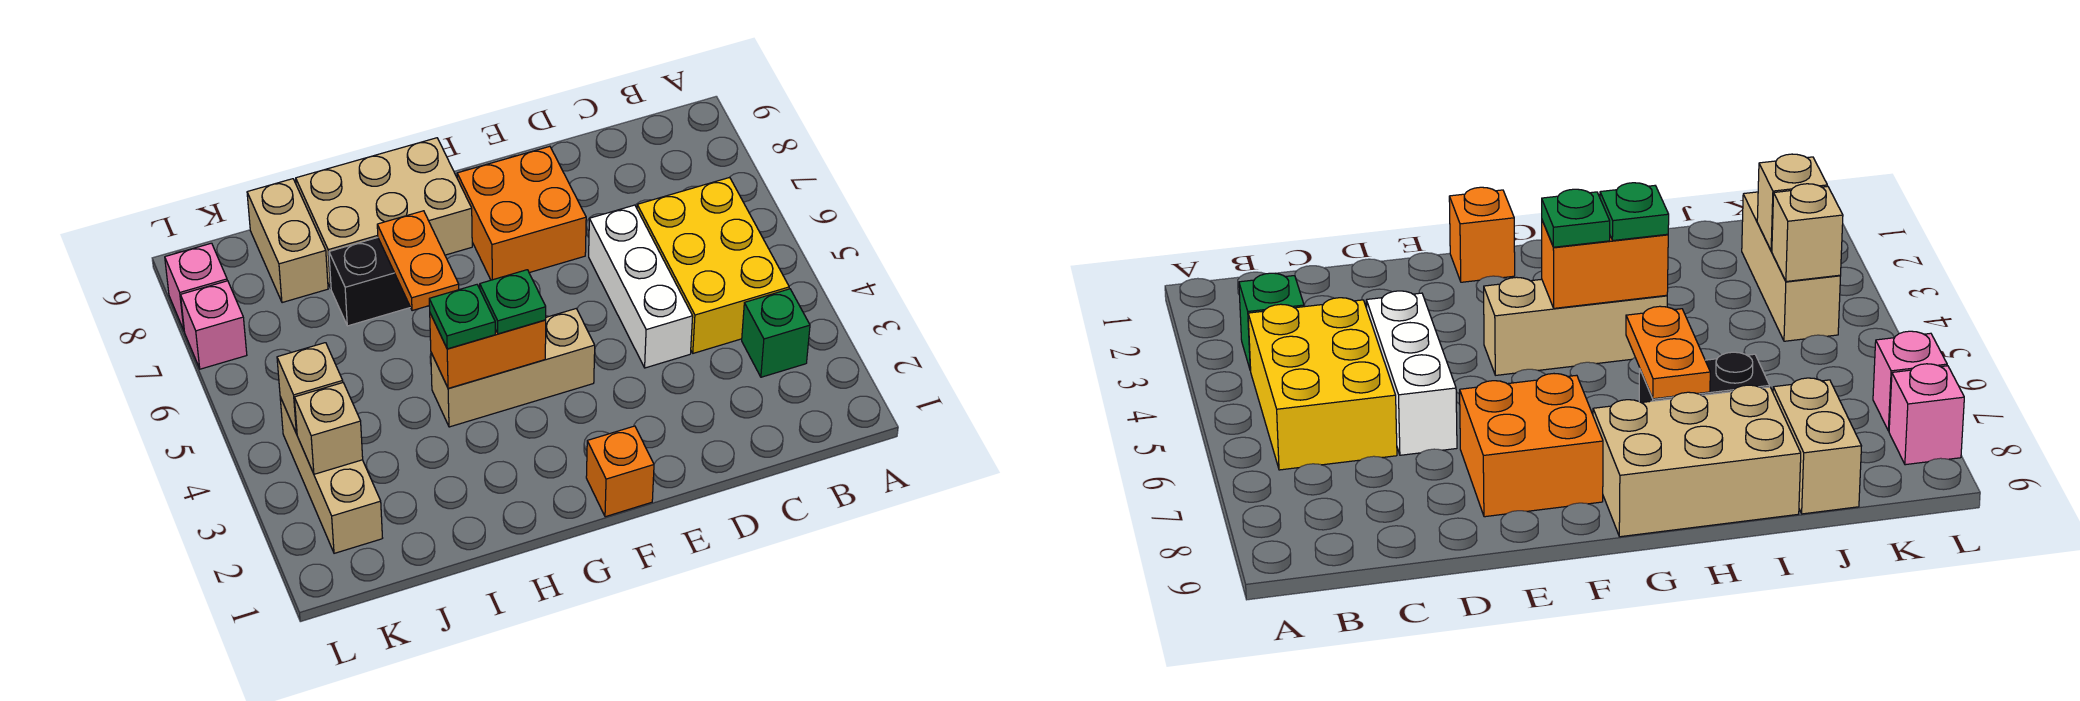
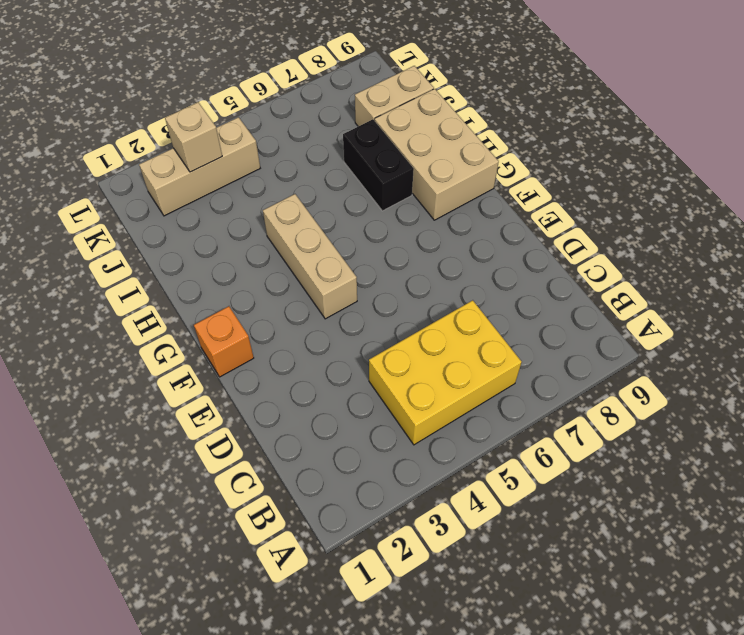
none -> green 1x1 brick [742,289,810,377]
none -> white 1x3 brick [589,205,693,368]
none -> orange 2x2 brick [457,146,586,280]

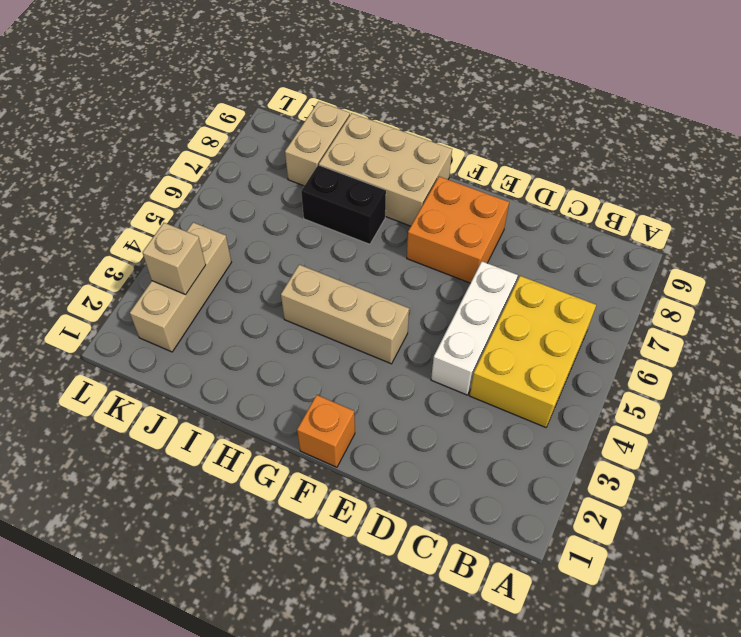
none -> green 1x1 brick [742,289,810,377]
none -> pink 1x1 brick [181,281,247,369]
none -> pink 1x1 brick [165,243,227,330]

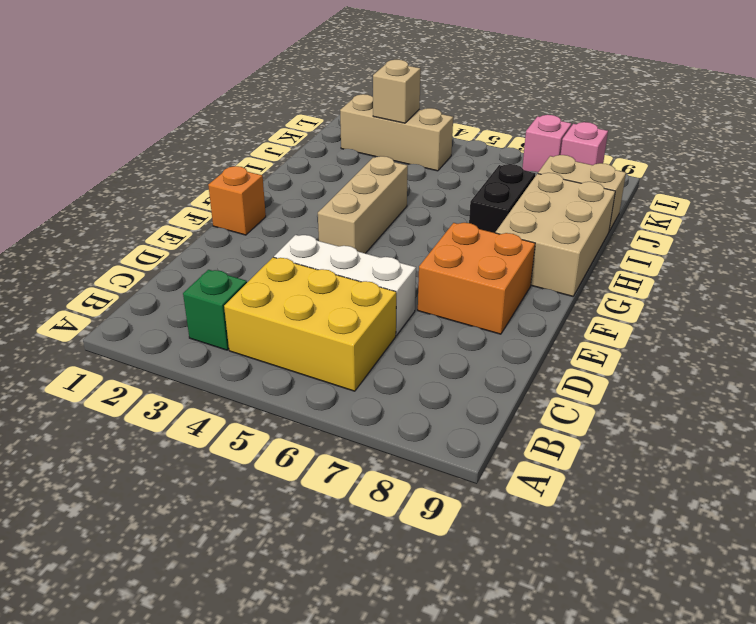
none -> orange 1x2 brick [430,314,546,388]
none -> orange 1x2 plate [377,211,459,311]
none -> tan 1x1 brick [277,343,343,434]

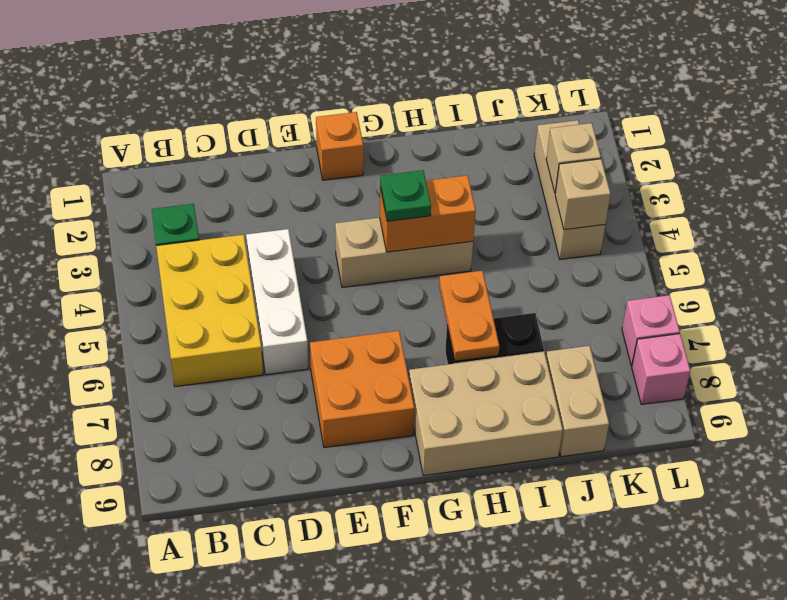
none -> green 1x1 plate [429,285,495,349]

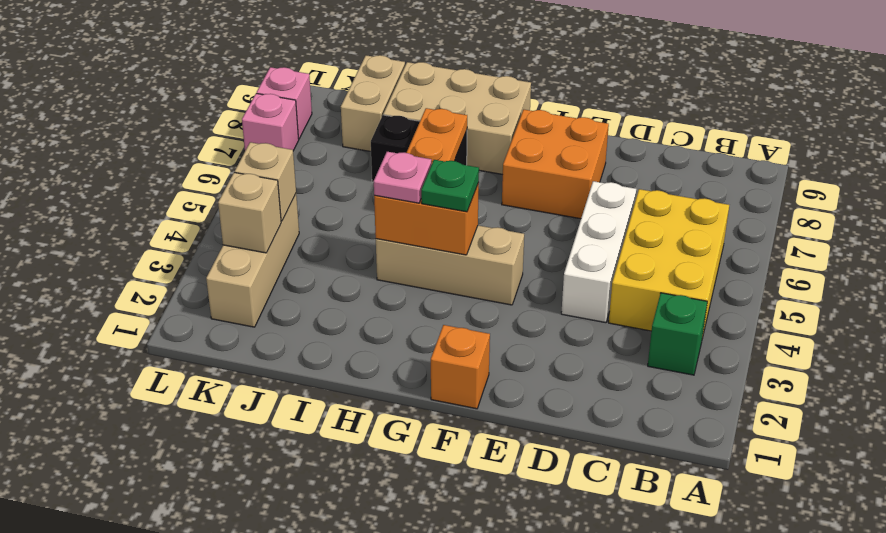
pink 1x1 plate [374,152,432,203] -> green 1x1 plate [429,285,495,349]

